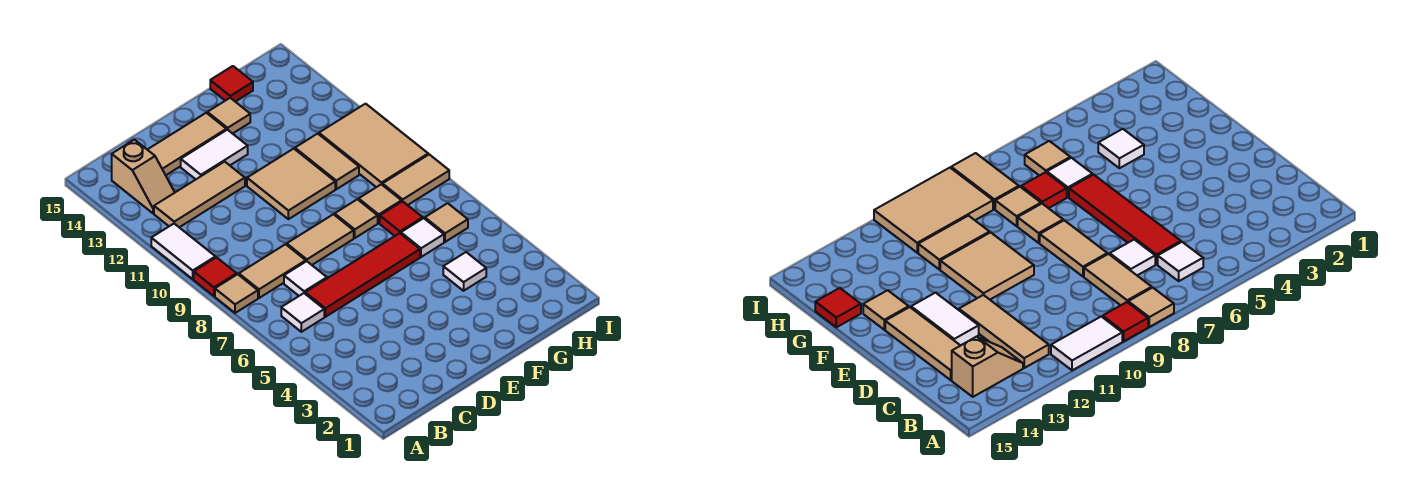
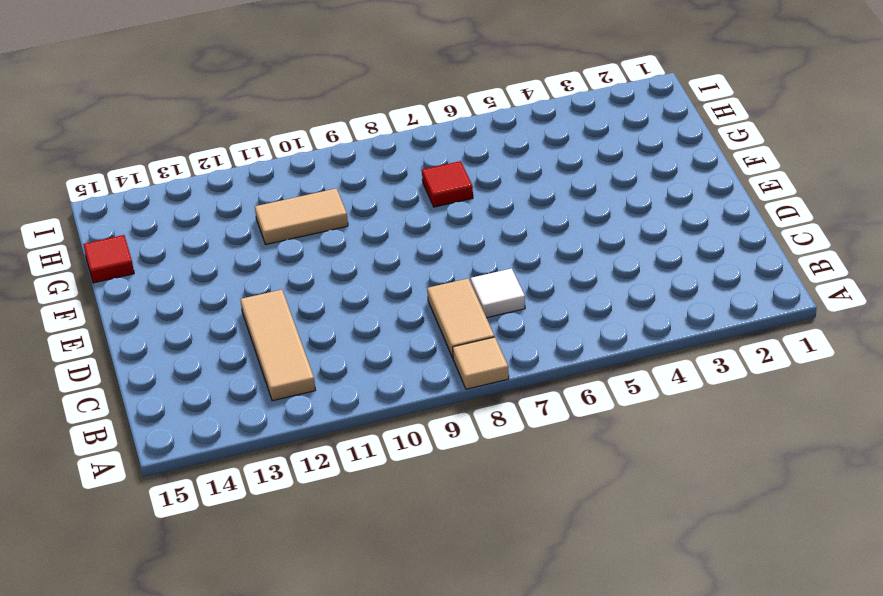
none -> red 1x1 tile [194,257,237,296]
none -> white 1x2 tile [151,224,215,279]
none -> white 1x1 tile [281,293,324,332]

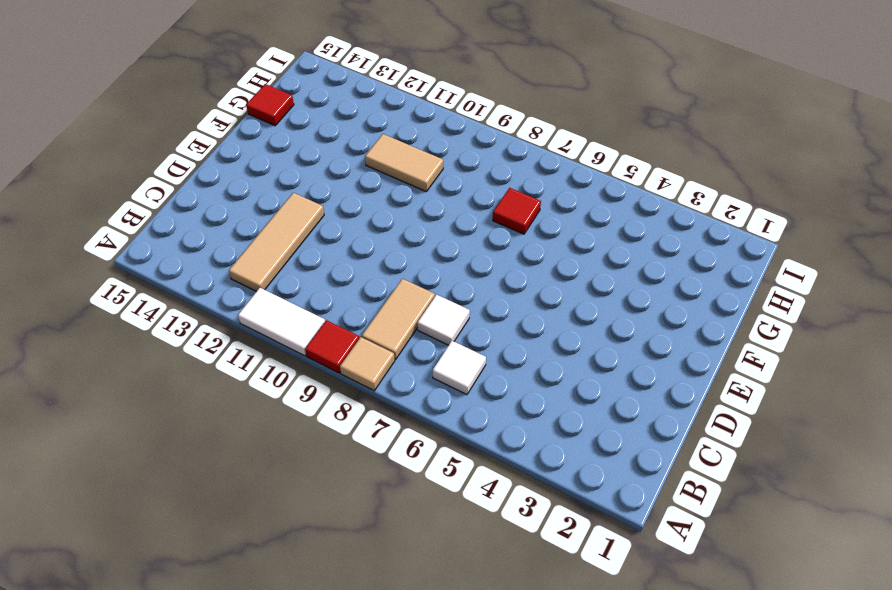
none -> tan 1x2 slope [112,140,175,213]
none -> red 1x4 tile [305,233,420,317]
none -> tan 1x3 tile [147,113,226,175]

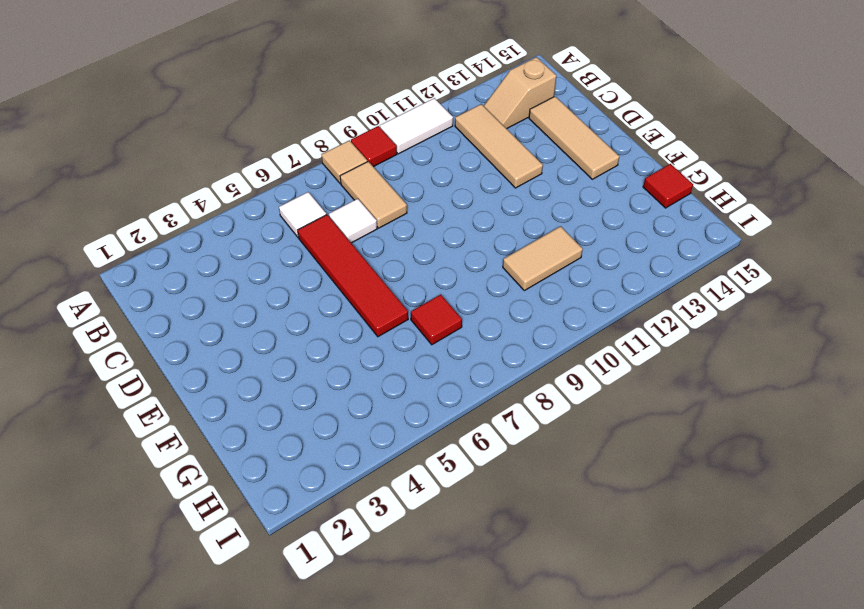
none -> tan 1x2 tile [287,214,354,265]
none -> white 1x2 tile [181,130,248,179]
none -> tan 2x2 tile [247,149,335,219]

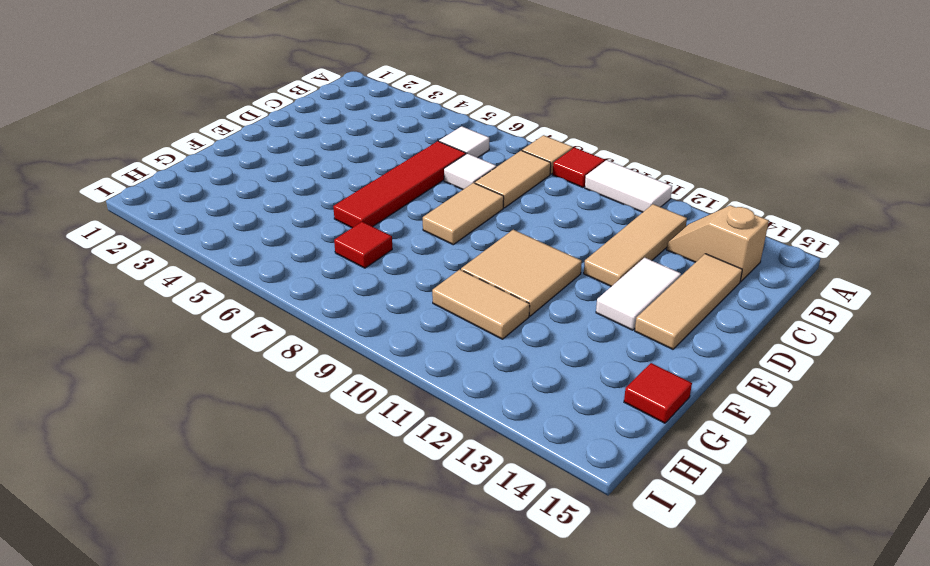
none -> tan 1x1 tile [335,199,378,238]
none -> tan 1x1 tile [207,98,250,134]
none -> white 1x1 tile [443,252,486,291]

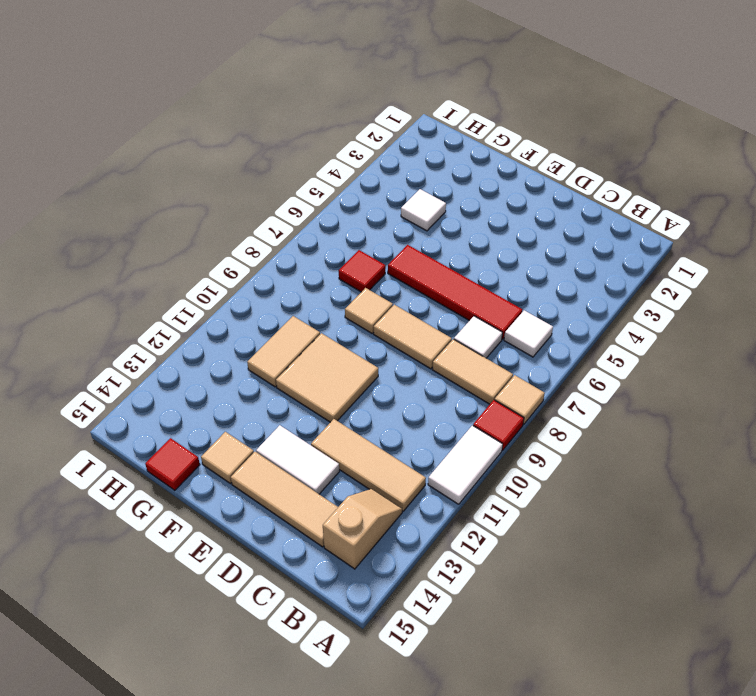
none -> white 1x1 tile [401,218,444,257]
none -> tan 1x1 tile [359,184,402,223]
none -> tan 1x1 tile [425,203,468,242]

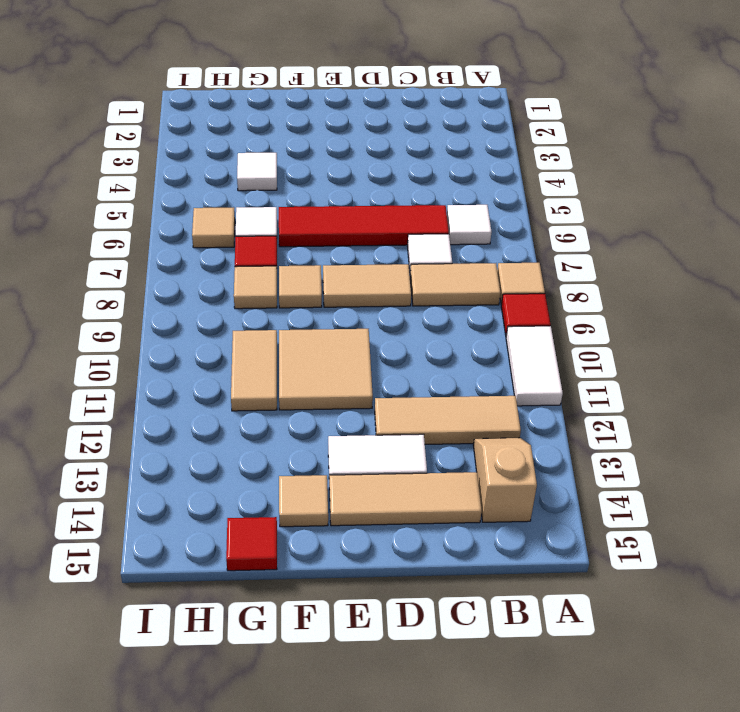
none -> tan 1x2 tile [382,154,449,205]
none -> tan 2x3 tile [319,104,428,187]

